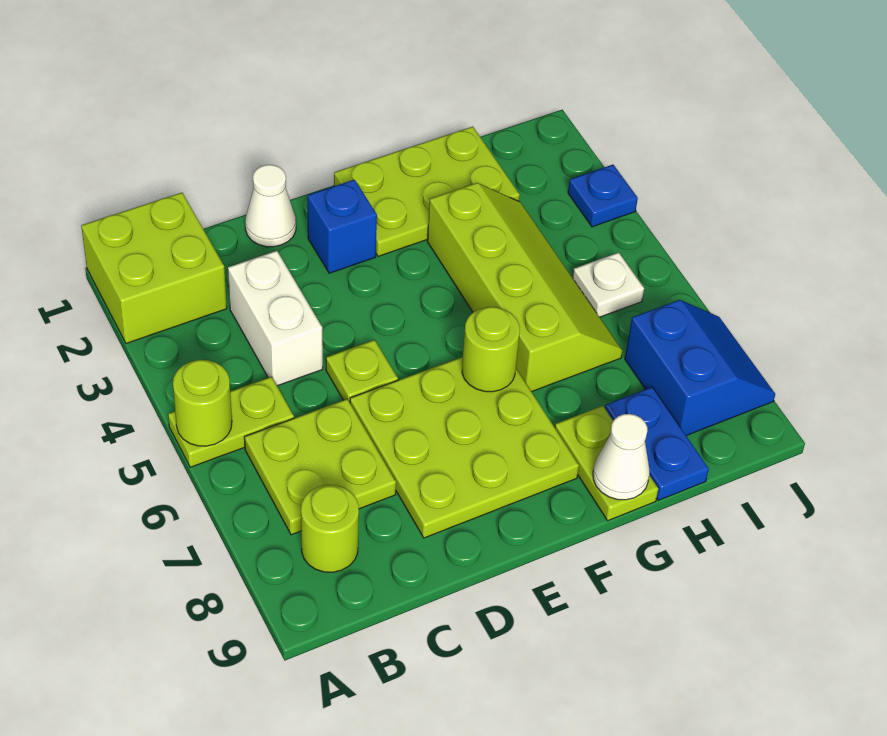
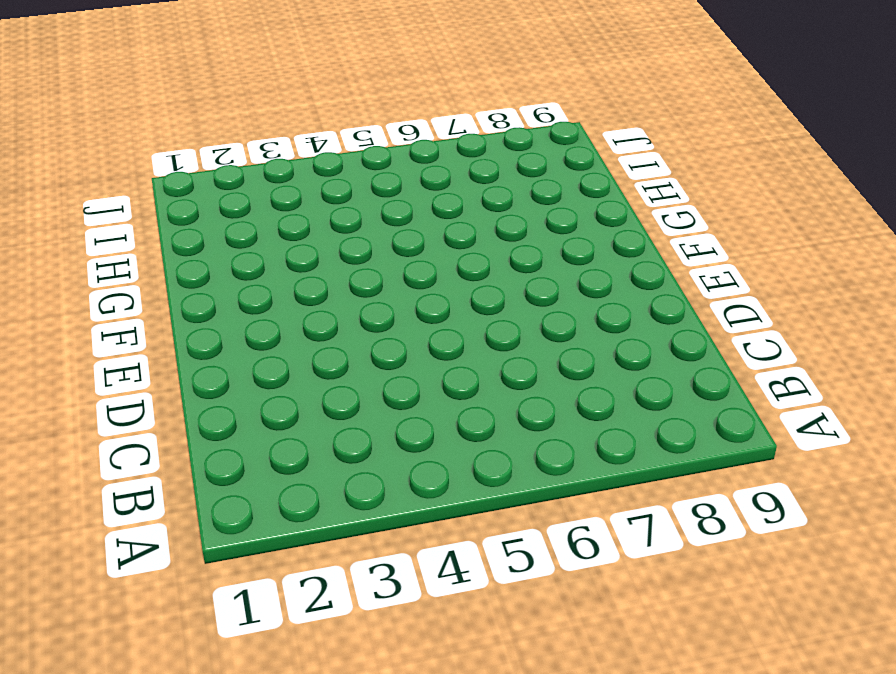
none -> lime 2x2 brick [81,193,227,343]
none -> lime 1x2 plate [168,377,294,467]
none -> lime 2x2 plate [244,399,396,535]

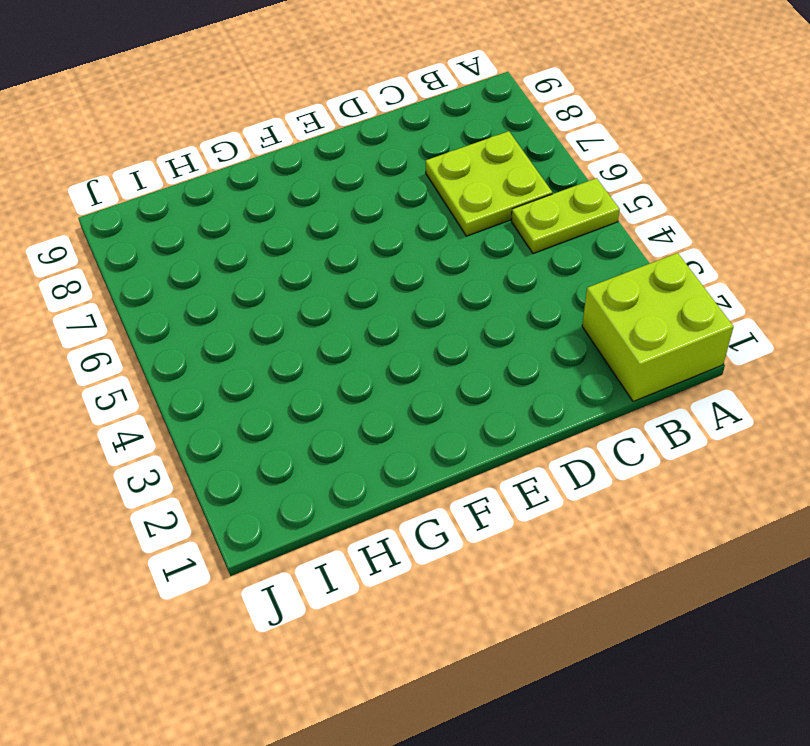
none -> lime 1x1 round brick [301,485,359,572]
none -> white 1x2 brick [228,251,323,386]
none -> white 1x1 cone [245,165,296,247]

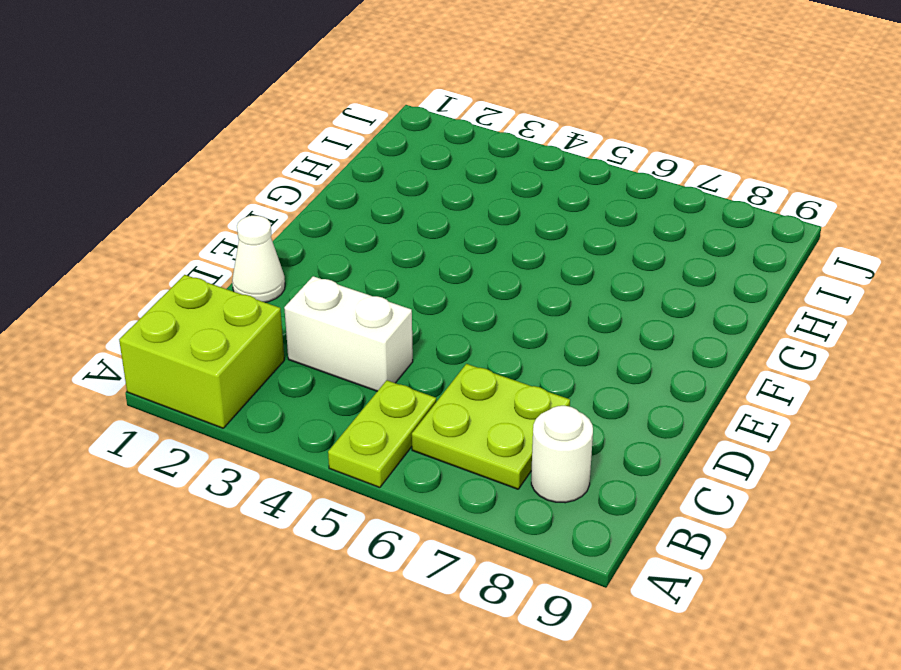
white 1x1 round brick [531,406,593,503] -> lime 1x1 round brick [301,485,359,572]
none -> lime 1x1 plate [326,340,398,402]
none -> lime 3x3 plate [350,357,579,538]
none -> blue 1x1 brick [308,180,377,273]

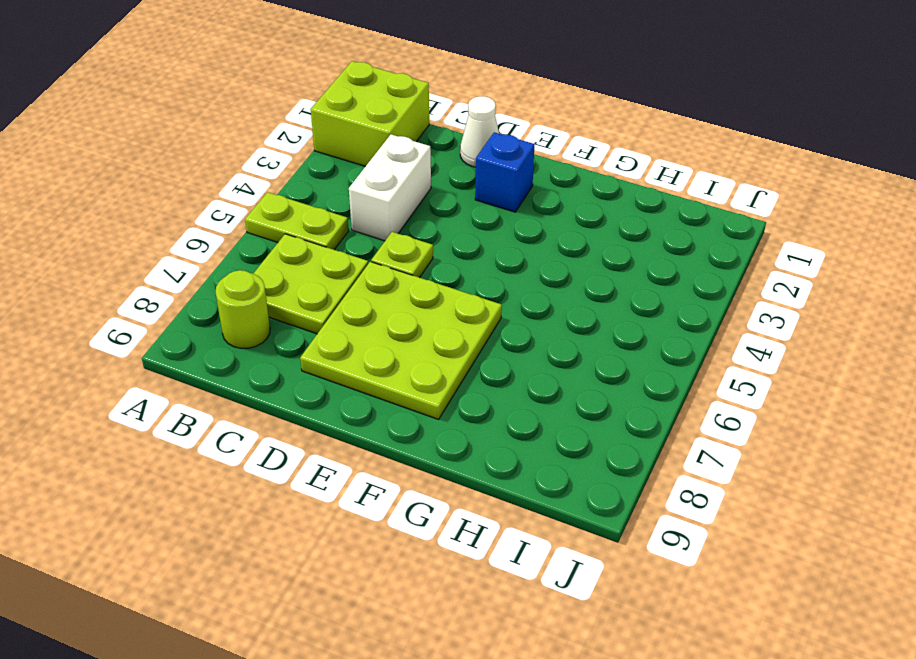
none -> lime 2x3 plate [334,127,520,256]
none -> lime 2x4 slope [427,183,622,392]
none -> lime 1x2 plate [555,406,658,521]

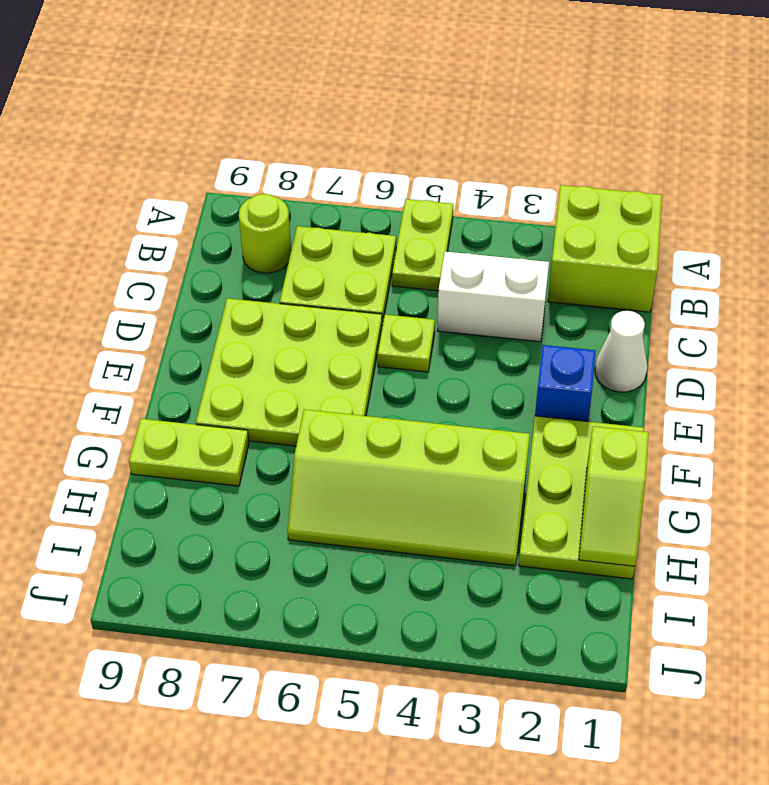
lime 1x2 slope [579,426,649,566] -> none
none -> blue 1x2 plate [605,387,709,500]
none -> white 1x1 plate [573,253,644,317]
none -> blue 2x2 slope [625,300,775,436]

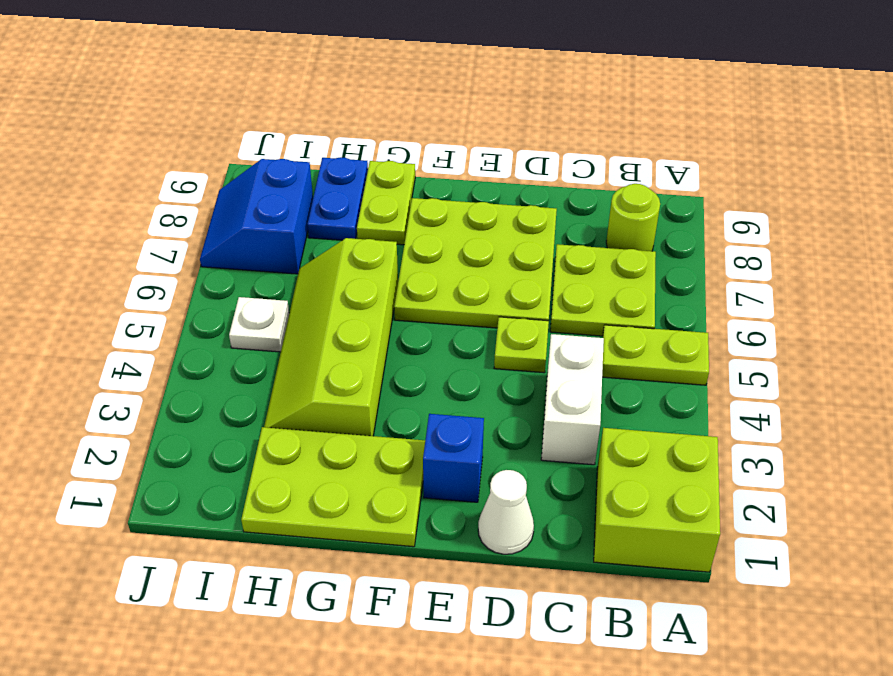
none -> blue 1x1 plate [568,165,638,227]
none -> lime 1x1 round brick [173,360,232,446]
none -> lime 1x1 round brick [462,307,520,392]

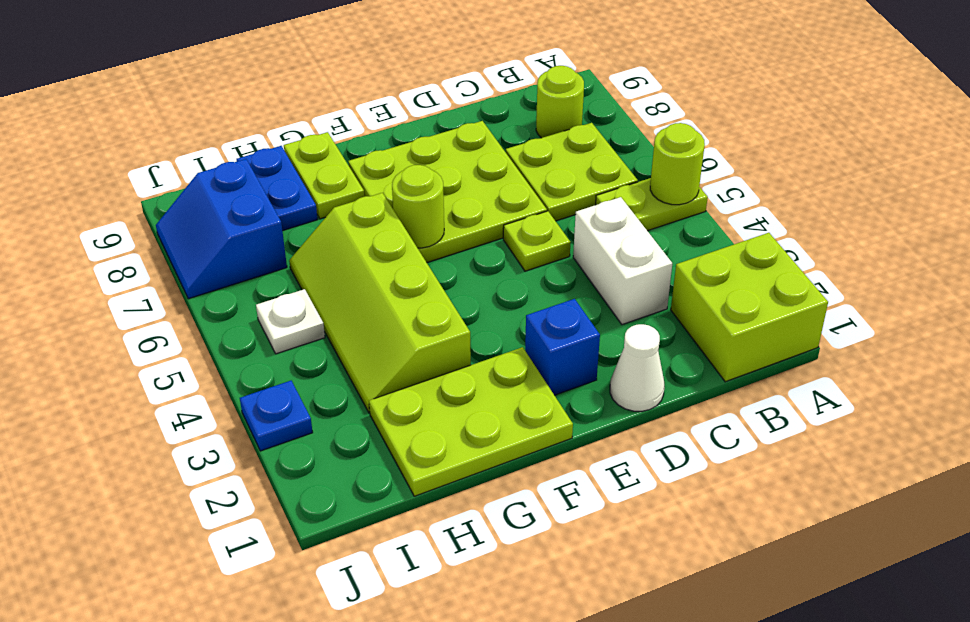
none -> white 1x1 cone [593,414,650,500]

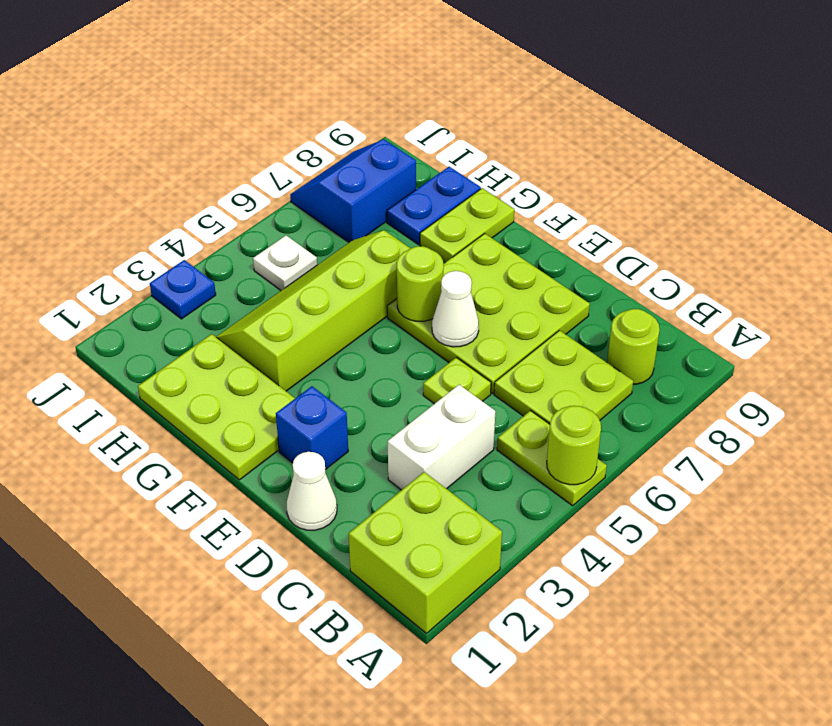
white 1x1 cone [432,271,479,347] -> white 1x1 cone moved to [593,414,650,500]

